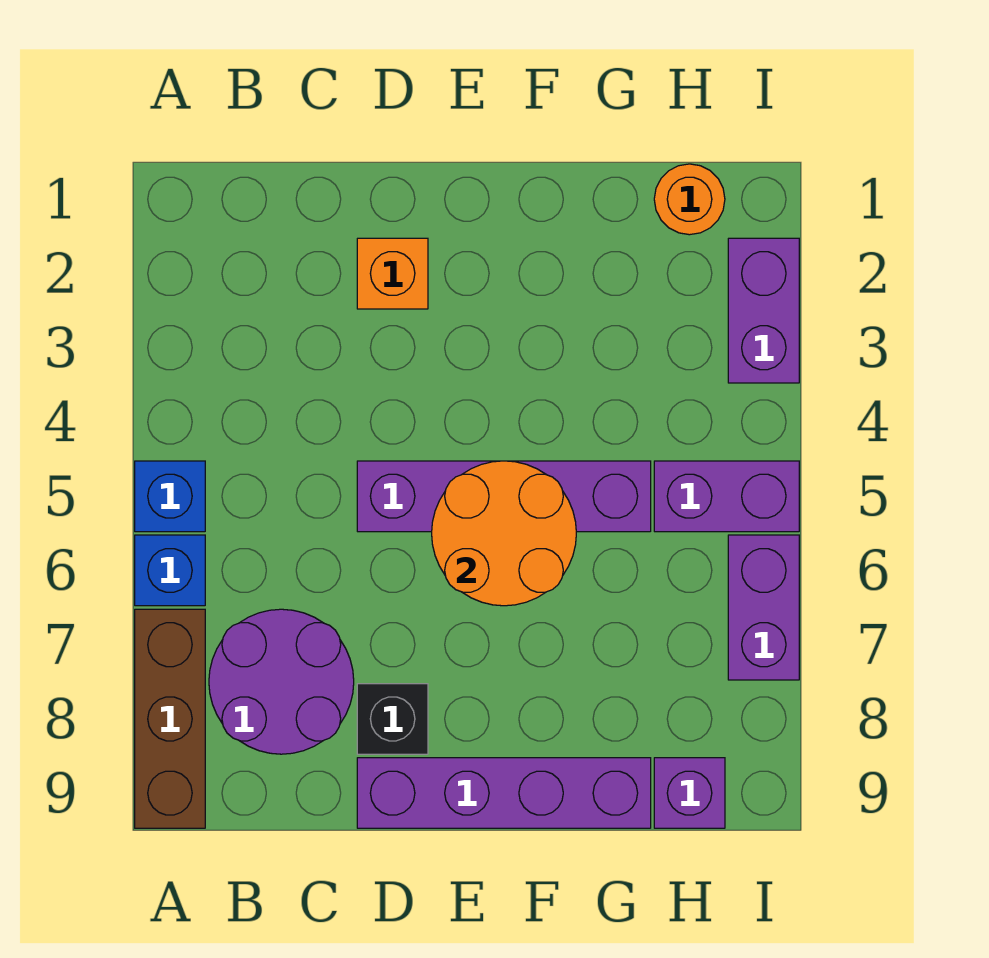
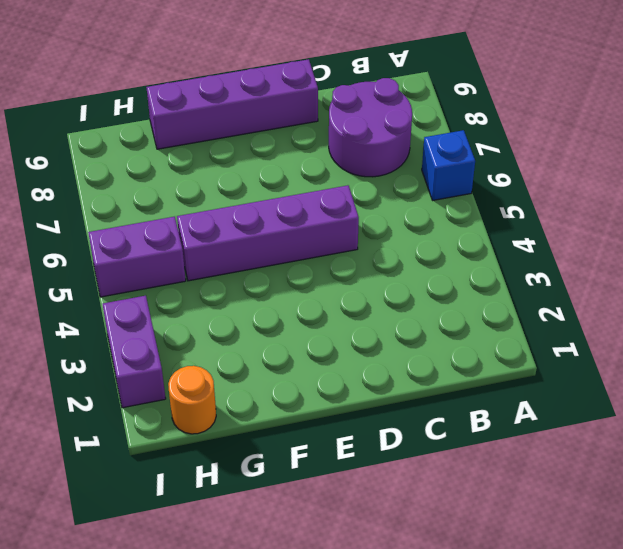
none -> blue 1x1 brick [135,461,205,532]
none -> brown 1x3 brick [135,609,205,828]
none -> orange 1x1 brick [357,238,428,309]

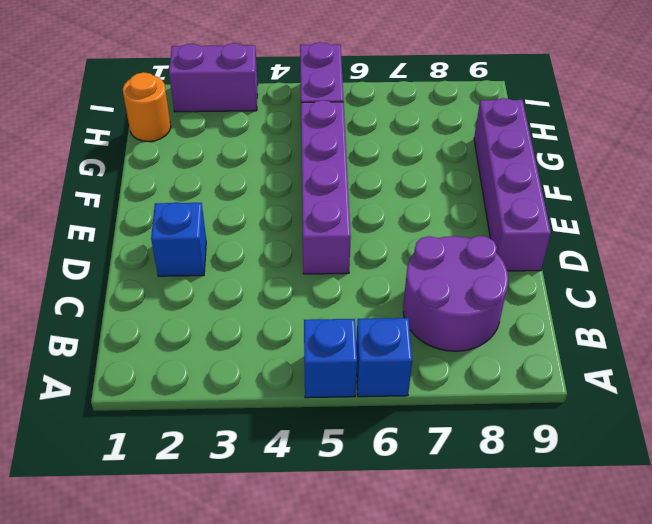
blue 1x1 brick [151,202,206,276] -> orange 1x1 brick [357,238,428,309]
none -> brown 1x3 brick [135,609,205,828]
none -> black 1x1 brick [357,684,428,754]
none -> purple 1x1 brick [654,758,725,828]

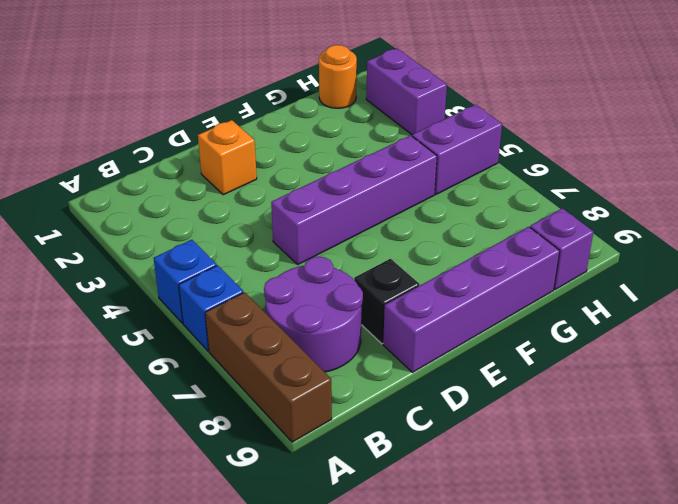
none -> purple 1x2 brick [728,535,799,680]
none -> orange 2x2 round brick [432,461,576,606]

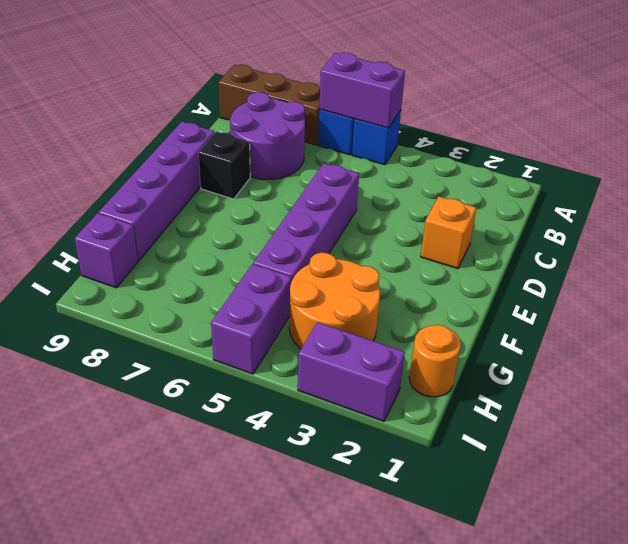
purple 1x2 brick [319,53,405,128] -> purple 1x2 brick moved to [728,535,799,680]
orange 2x2 round brick [289,253,380,349] -> orange 2x2 round brick moved to [432,461,576,606]

